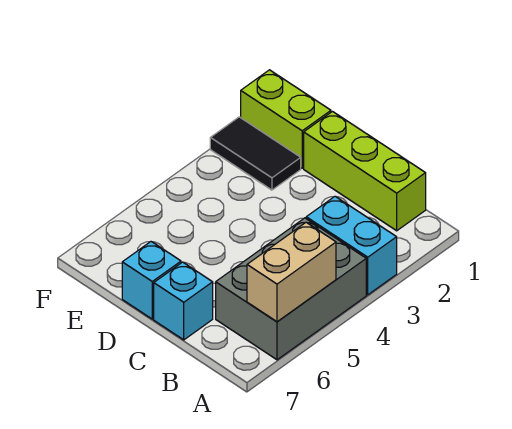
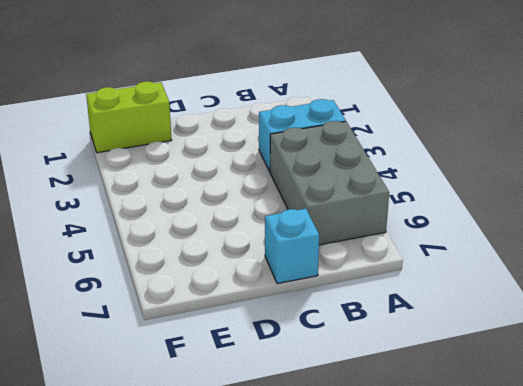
none -> lime 1x3 brick [304,112,426,231]
none -> cyan 1x1 brick [122,242,181,319]

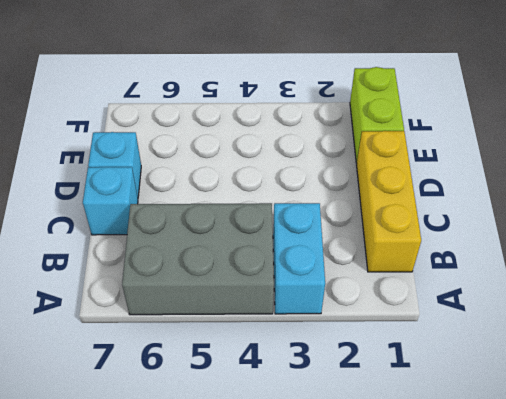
yellow 1x3 brick [357,131,421,272] -> lime 1x3 brick [304,112,426,231]
none -> black 1x2 tile [210,117,301,190]
none -> tan 1x2 brick [247,222,336,322]

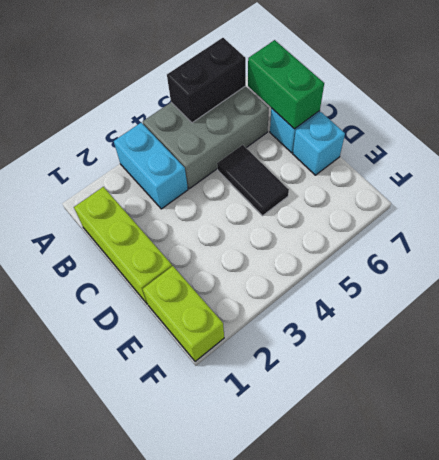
black 1x2 brick [167,38,246,123] -> tan 1x2 brick [247,222,336,322]
green 1x2 brick [248,40,324,129] -> none
black 1x2 tile [217,145,289,216] -> black 1x2 tile moved to [210,117,301,190]

